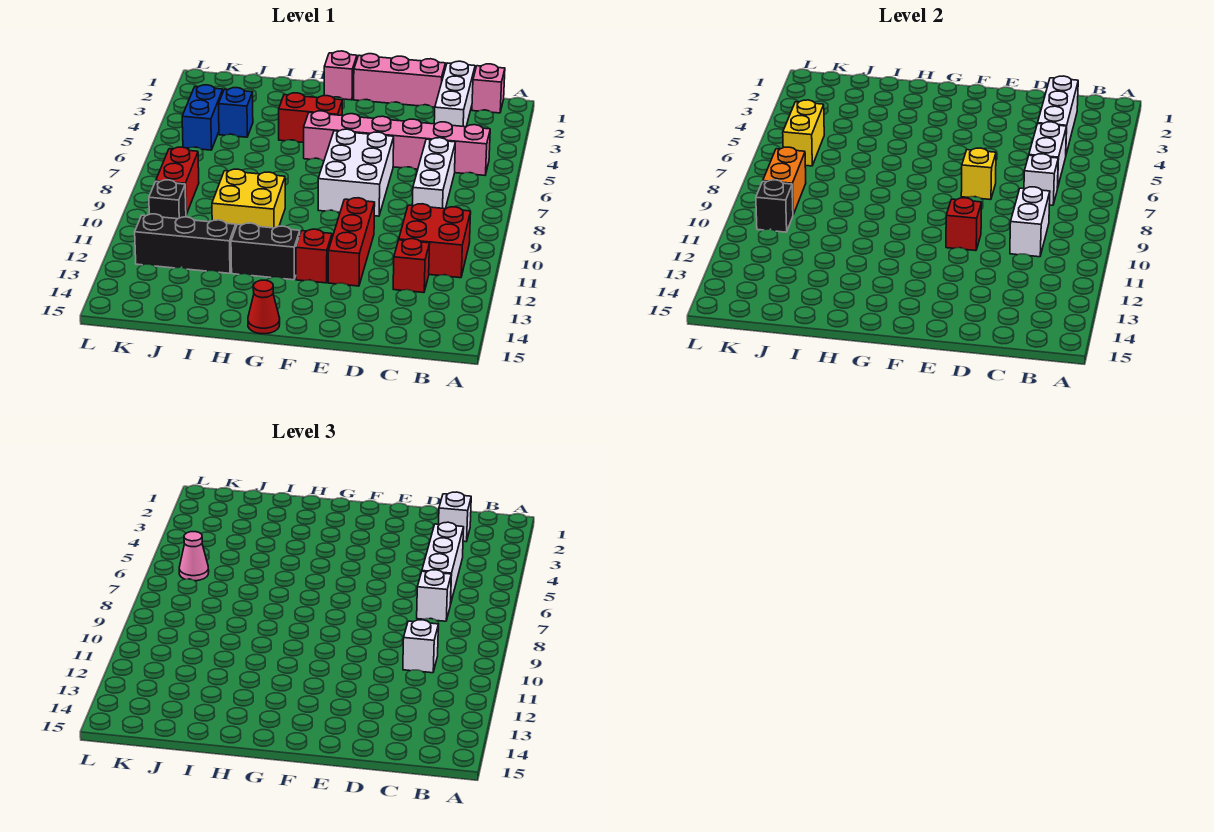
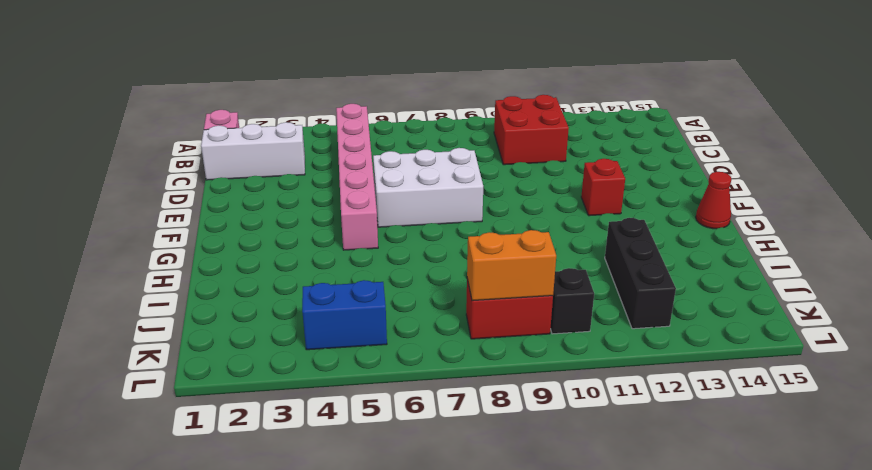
none -> white 1x3 brick [412,138,455,209]
none -> red 1x1 brick [393,239,430,293]
none -> pink 1x3 brick [354,54,445,107]
none -> red 1x3 brick [328,198,375,286]

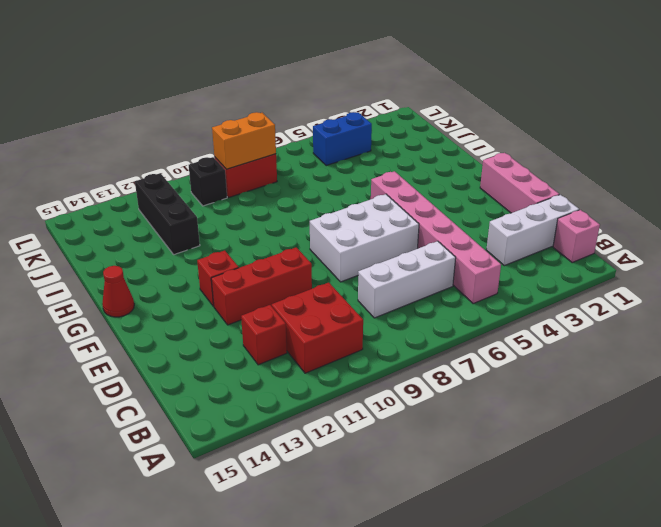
none -> pink 1x1 brick [324,51,357,100]
none -> red 1x2 brick [279,93,342,143]
none -> black 1x2 brick [231,223,300,280]
none -> yellow 2x2 brick [212,169,285,228]

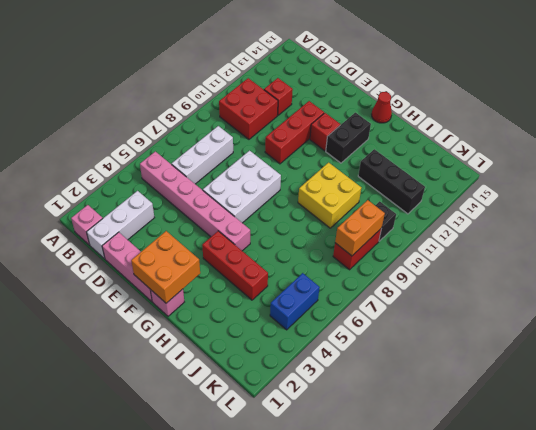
orange 2x2 brick [131,231,200,303] -> none
red 1x3 brick [202,231,268,300] -> red 1x2 brick [279,93,342,143]
black 1x2 brick [326,113,371,163] -> black 1x2 brick turned to [231,223,300,280]
none -> blue 1x1 brick [219,88,253,137]
none -> white 1x3 brick [1038,76,1078,154]
none -> white 1x2 brick [1029,122,1067,189]
none -> white 1x1 brick [1024,154,1058,205]

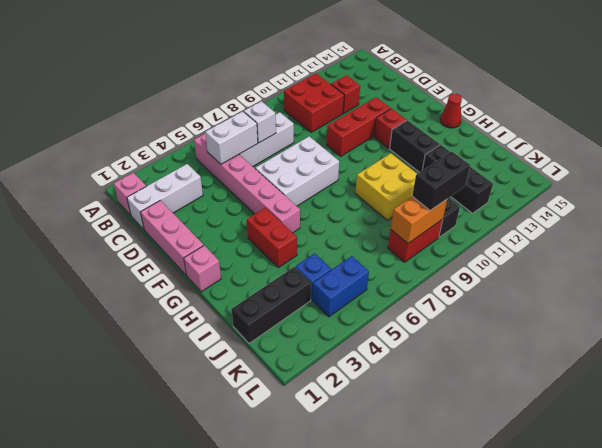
black 1x3 brick [232,267,311,344] -> none
black 1x2 brick [412,151,470,211] -> none
none -> white 1x3 brick [1038,76,1078,154]
none -> white 1x2 brick [1010,187,1050,257]
none -> yellow 1x1 brick [961,148,996,200]
none -> red 1x1 brick [946,198,982,251]

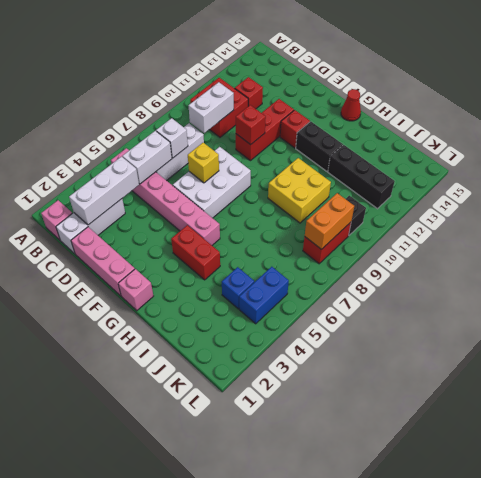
none -> yellow 1x2 brick [783,100,824,166]
none -> black 1x1 brick [756,180,793,232]
none -> white 1x1 brick [439,492,471,542]
none -> white 1x3 brick [422,522,464,605]

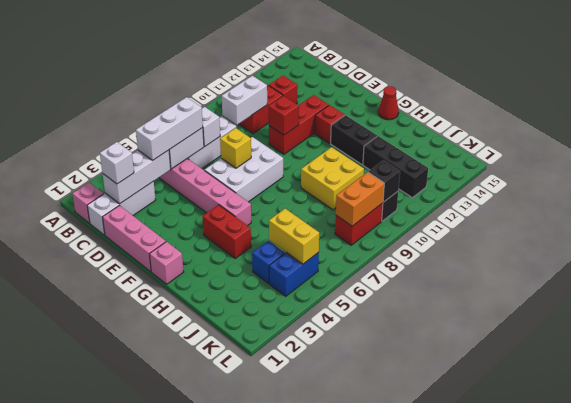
yellow 1x2 brick [269,209,319,264] -> yellow 1x2 brick turned to [783,100,824,166]
none -> white 1x1 brick [417,570,451,621]
none -> white 1x1 brick [403,620,438,673]
none -> pink 1x1 cone [179,532,209,581]

